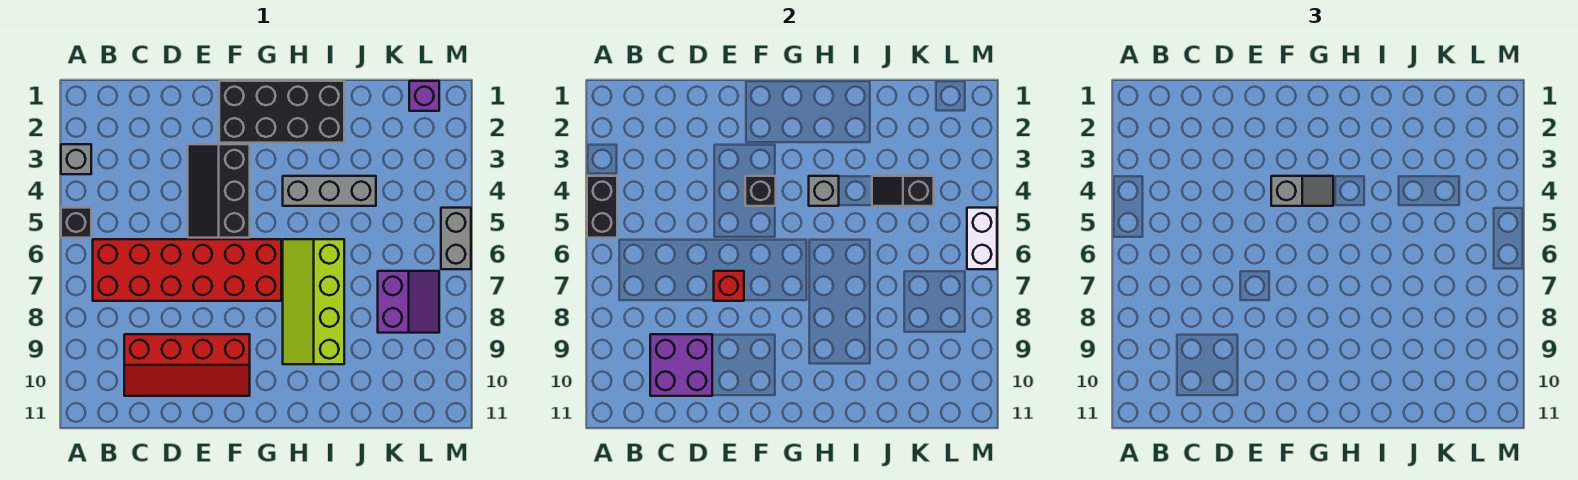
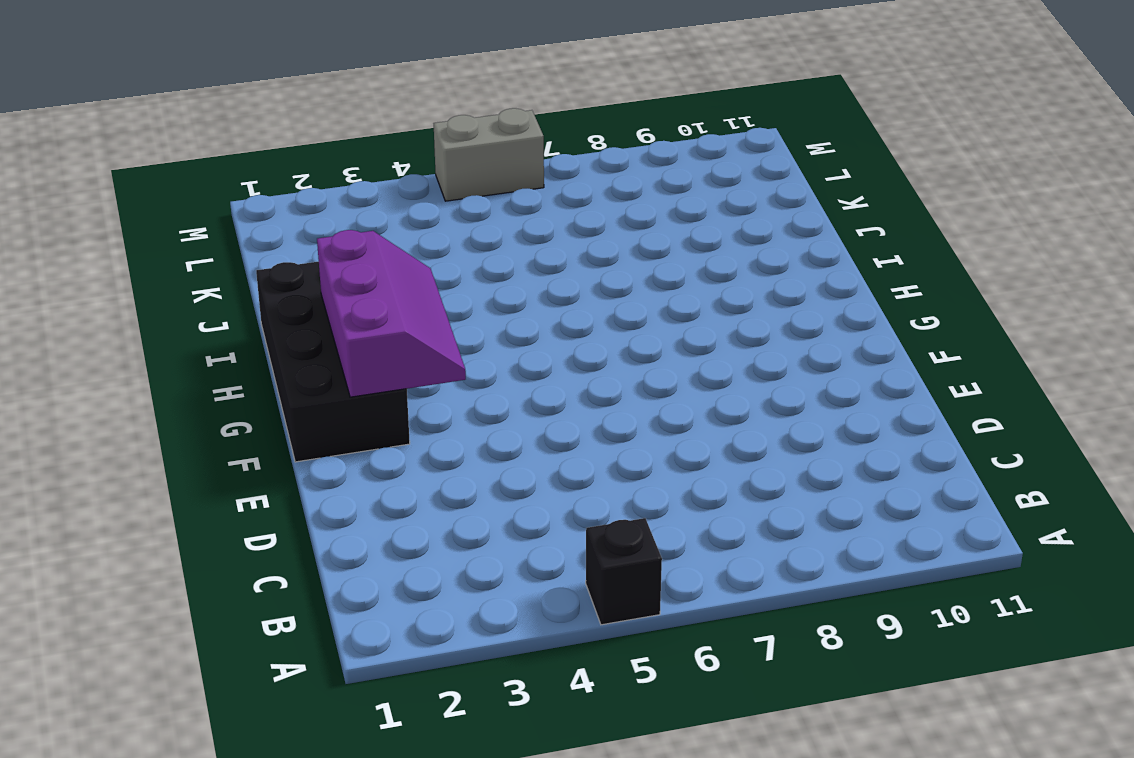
purple 2x3 slope [317,230,466,397] -> none
none -> grey 1x1 brick [61,144,91,174]
none -> red 2x6 brick [93,239,281,301]
none -> red 2x4 slope [124,334,250,396]

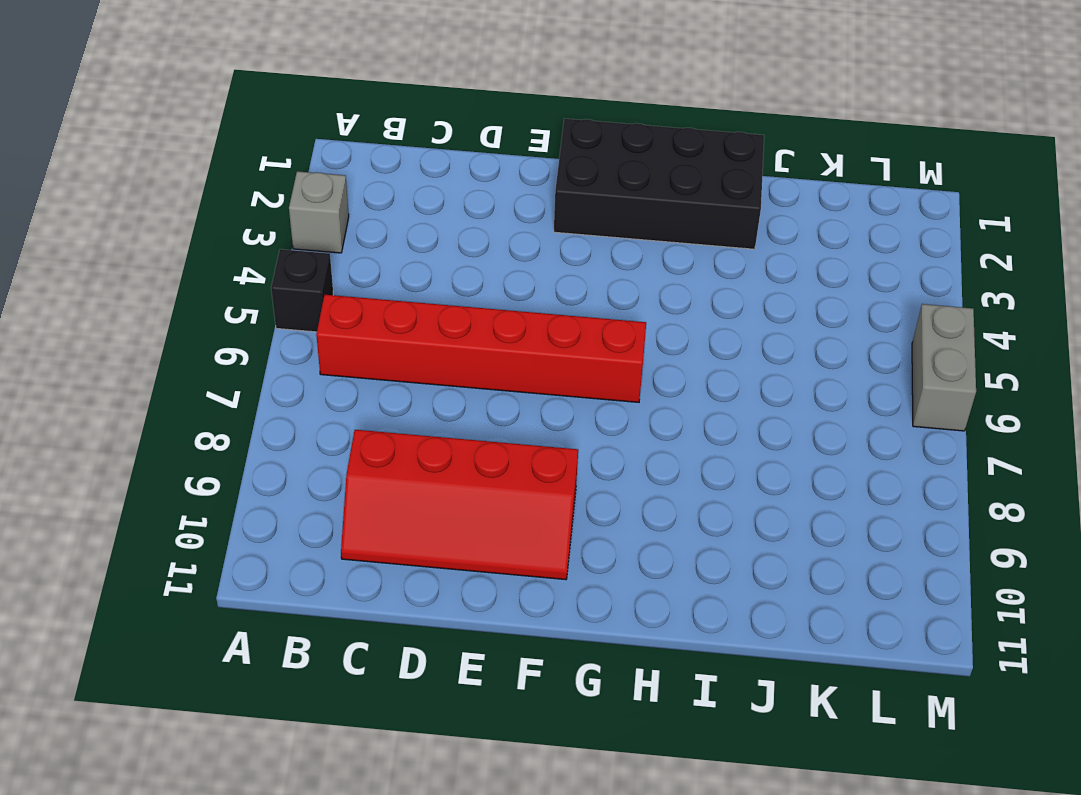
red 1x6 brick [316,295,646,402] -> red 2x6 brick [93,239,281,301]
none -> black 2x3 slope [188,144,250,238]
none -> grey 1x3 brick [283,176,376,206]
none -> lime 2x4 slope [283,239,344,364]

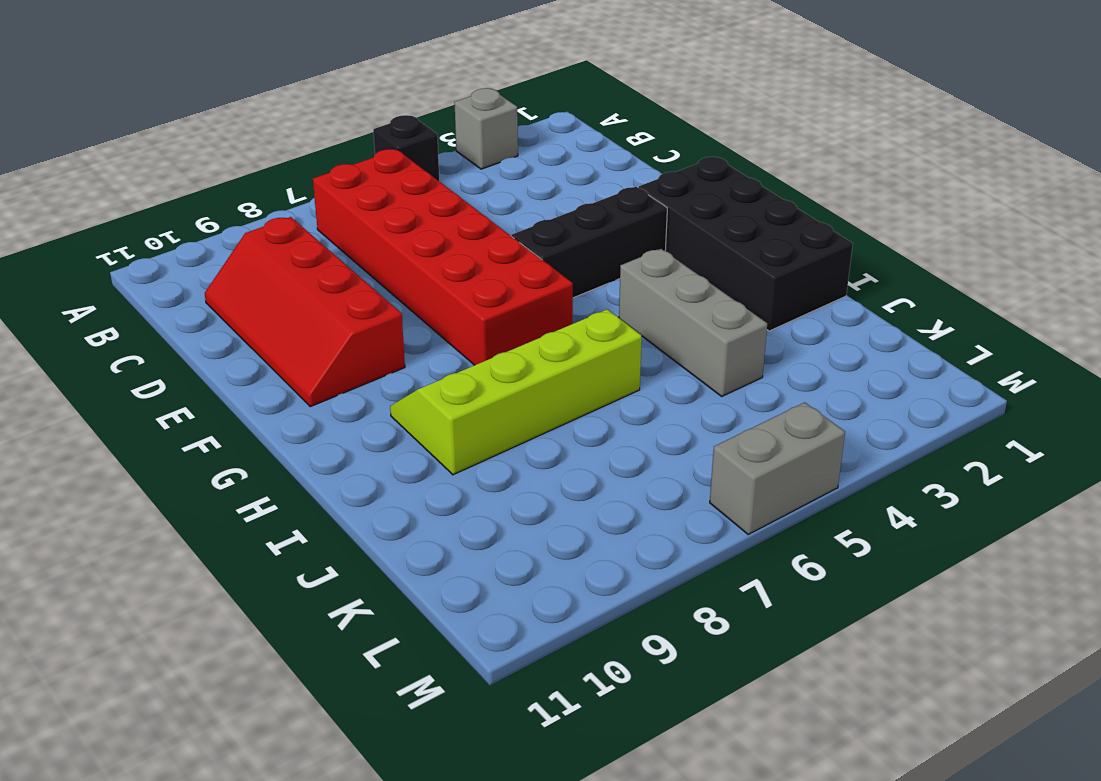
none -> purple 2x2 slope [378,271,439,333]
none -> purple 1x1 brick [409,81,439,111]
none -> black 1x2 brick [587,176,617,238]

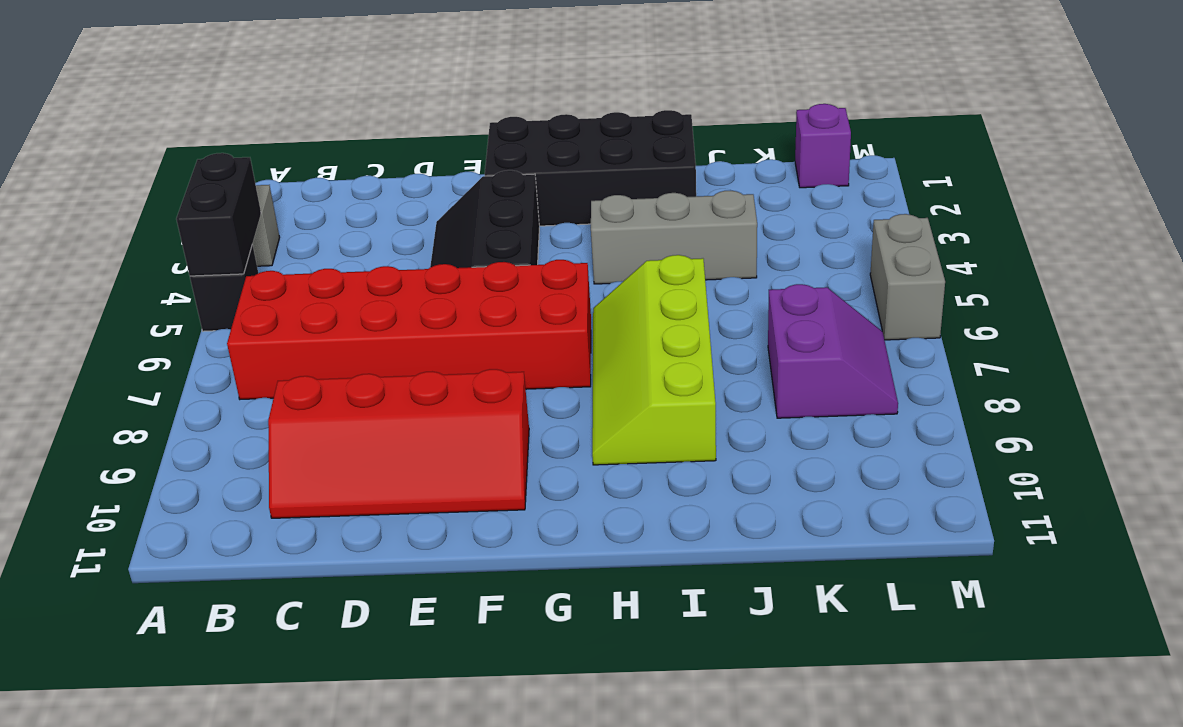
none -> purple 2x2 brick [650,334,712,396]
none -> red 1x1 brick [714,271,744,301]
none -> black 1x1 brick [745,176,776,206]

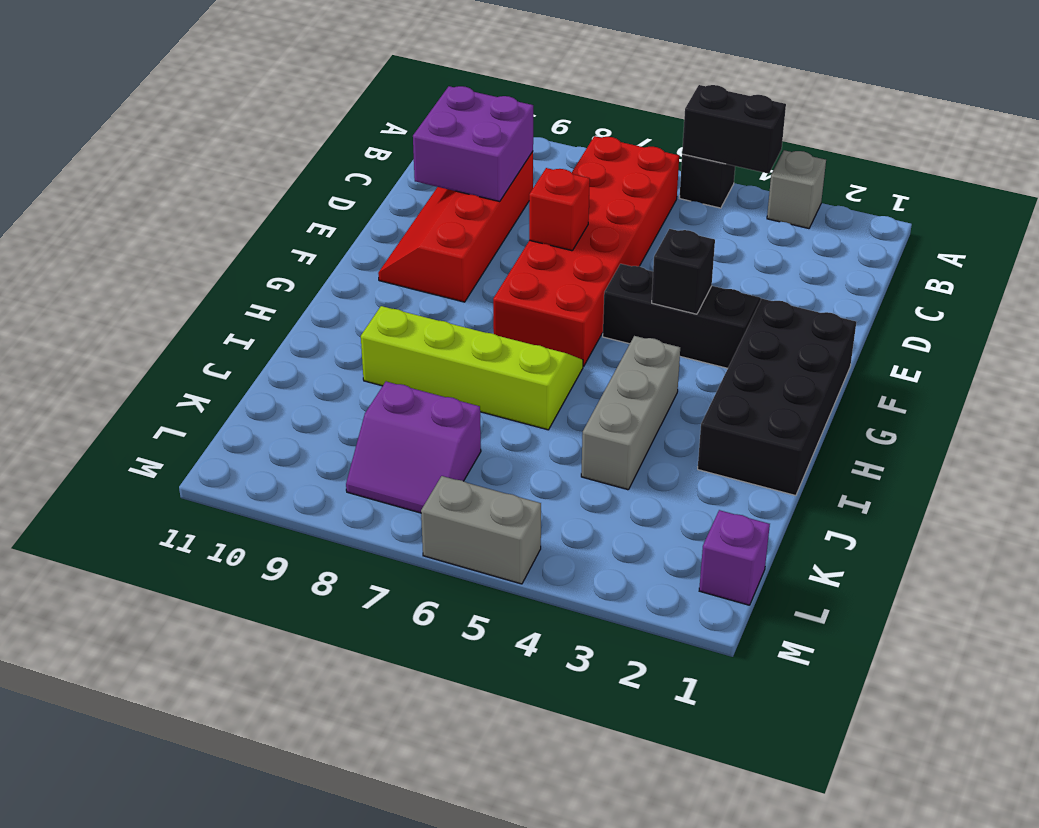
none -> grey 1x1 brick [809,176,839,206]
none -> black 1x2 slope [872,176,934,206]
none -> white 1x2 brick [967,208,997,269]

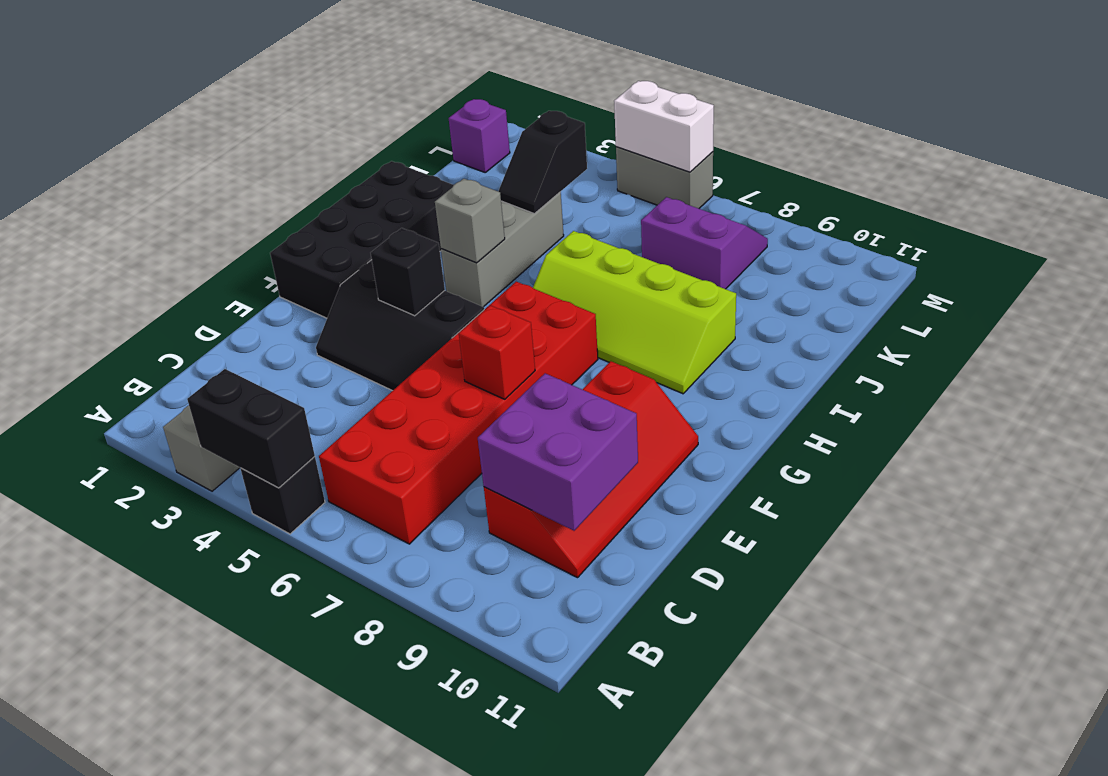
none -> grey 1x2 slope [1271,176,1333,206]

